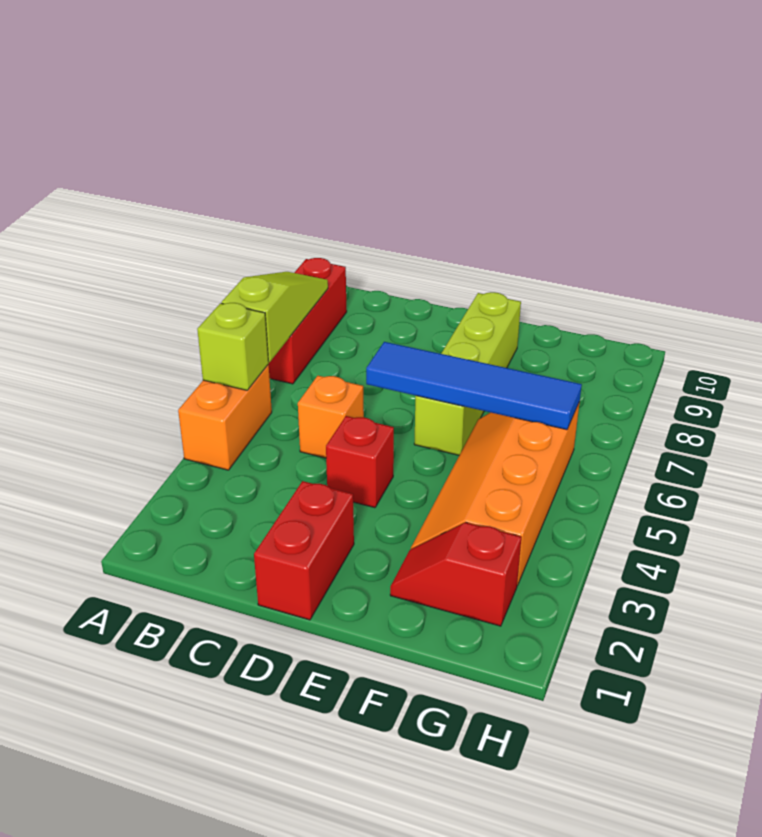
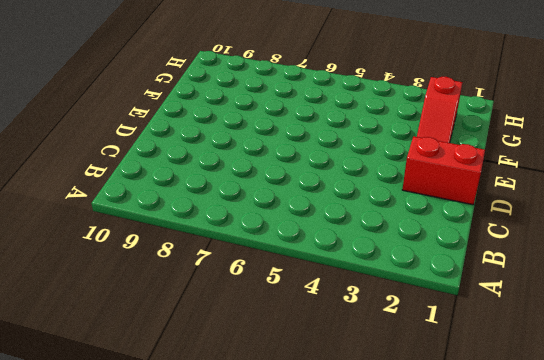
none -> orange 1x2 brick [178,365,272,470]
none -> red 1x3 brick [268,258,347,384]

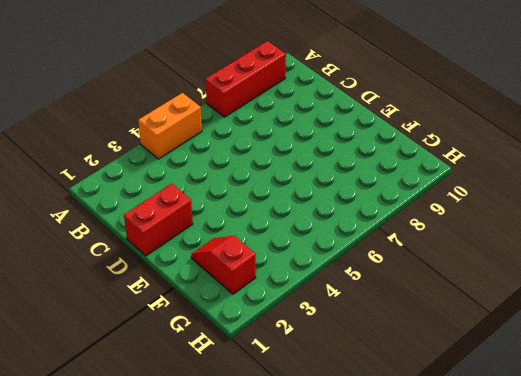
none -> orange 1x1 brick [298,376,364,458]
none -> red 1x1 brick [326,416,394,508]

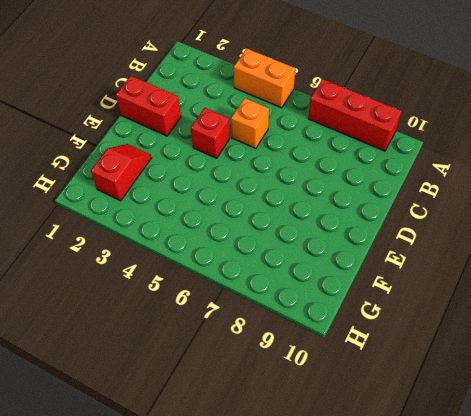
none -> lime 1x4 brick [414,292,521,455]
none -> orange 2x4 slope [411,402,580,586]

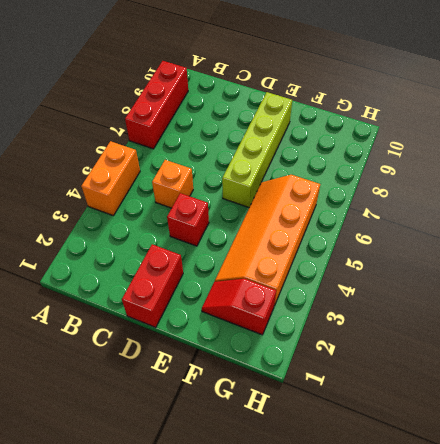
none -> lime 1x1 brick [197,303,269,390]
none -> lime 1x3 slope [222,272,328,362]

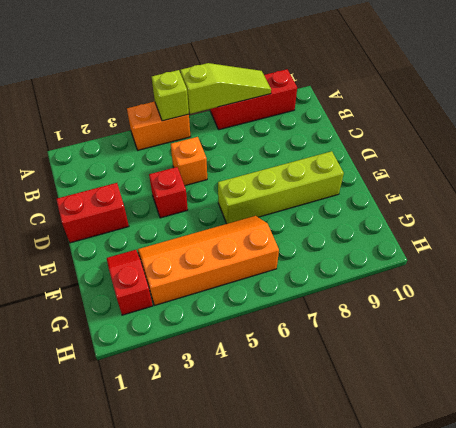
none -> blue 1x4 tile [366,342,582,430]

